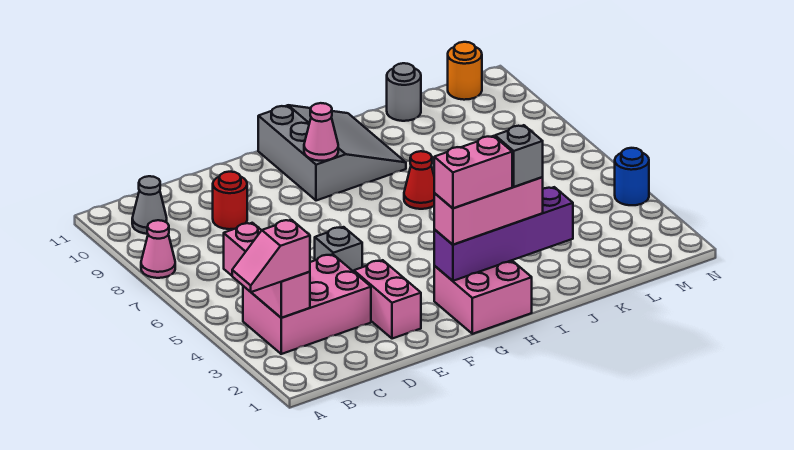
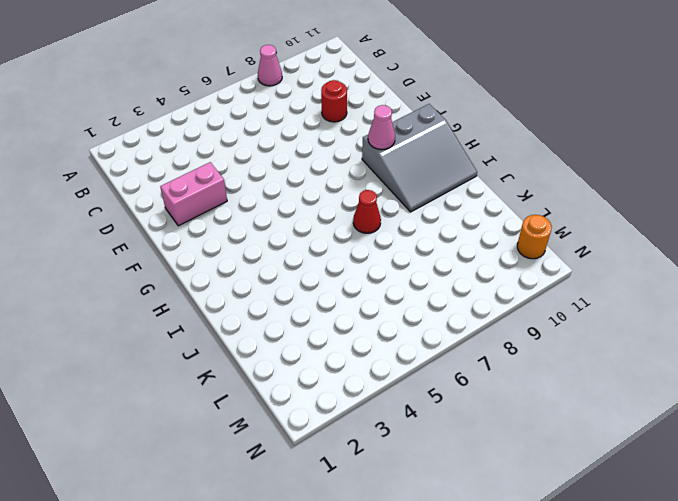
none -> pink 2x3 brick [243,254,371,354]
none -> grey 1x1 cone [132,176,167,234]
none -> grey 1x1 brick [315,227,362,272]

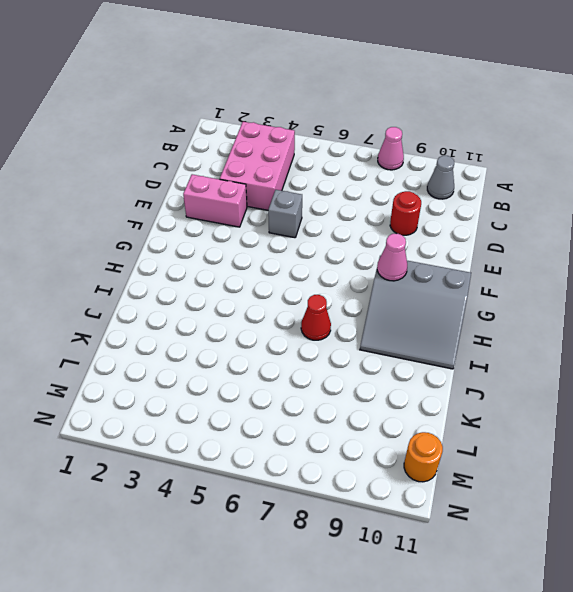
none -> pink 2x2 brick [434,260,532,334]
none -> grey 1x1 round brick [387,63,421,121]
none -> blue 1x1 round brick [615,148,649,205]

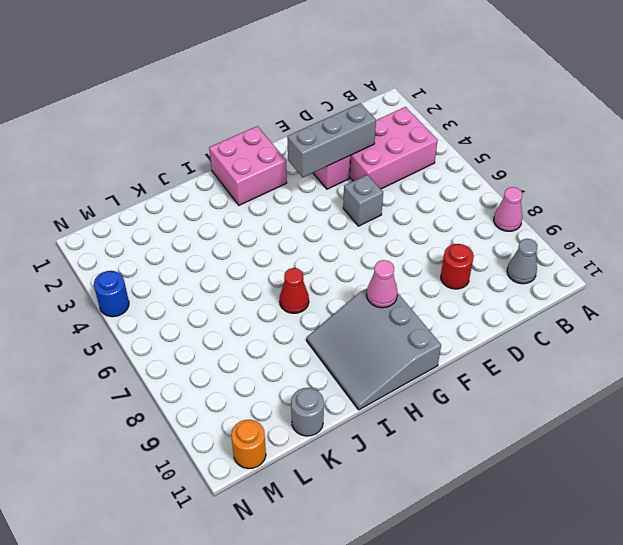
grey 1x3 brick [287,103,376,177] -> none
none -> pink 1x3 brick [224,223,310,318]
none -> purple 1x4 brick [434,187,573,281]
none -> pink 1x2 slope [232,220,310,292]

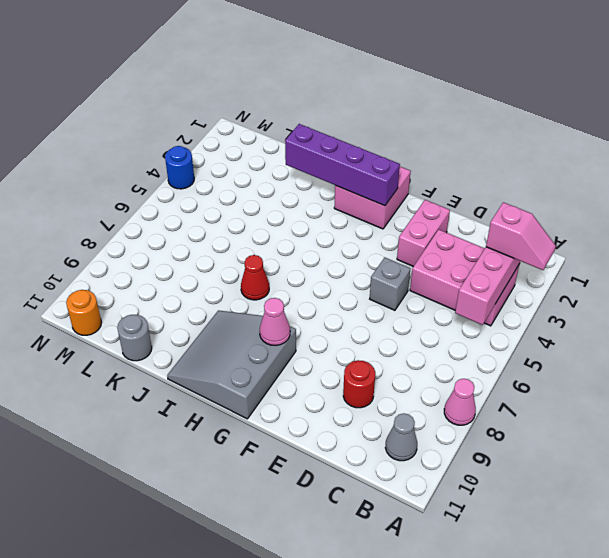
none -> pink 1x3 brick [434,177,543,245]
none -> pink 1x2 brick [434,136,512,208]
none -> grey 1x1 brick [495,125,543,187]

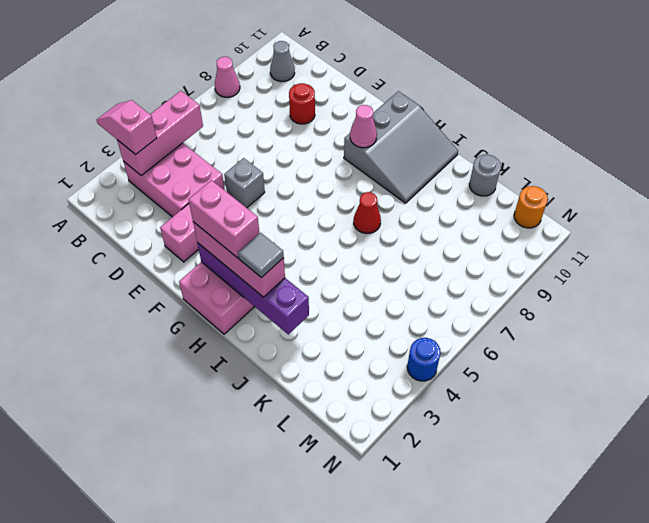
grey 1x1 tile [238,233,284,278] -> grey 1x1 brick [495,125,543,187]

